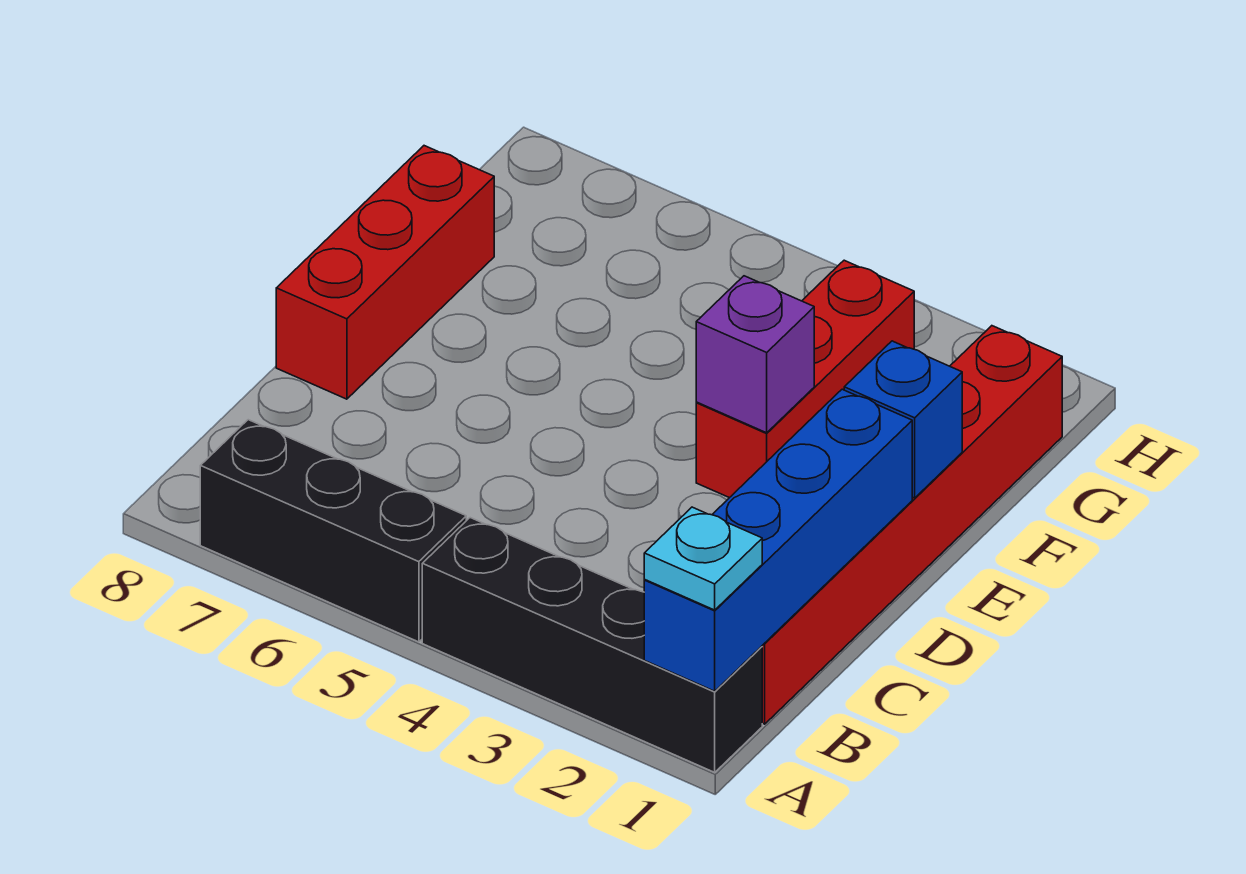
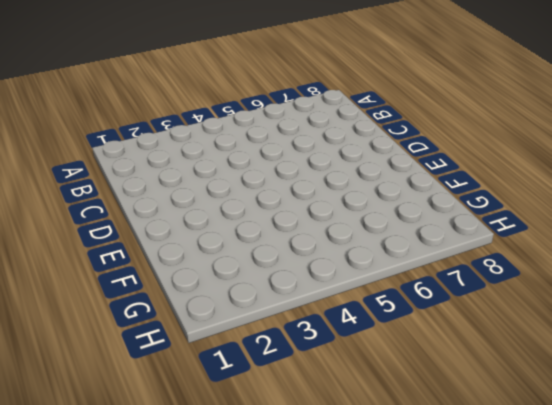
none -> black 1x4 brick [422,518,762,772]
none -> black 1x3 brick [200,420,466,642]

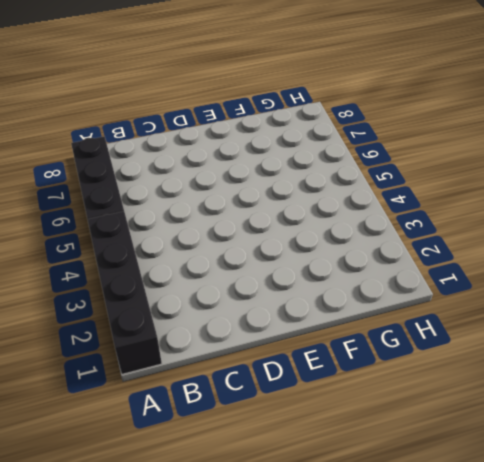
none -> red 1x6 brick [762,326,1062,724]
none -> red 1x3 brick [276,146,494,399]

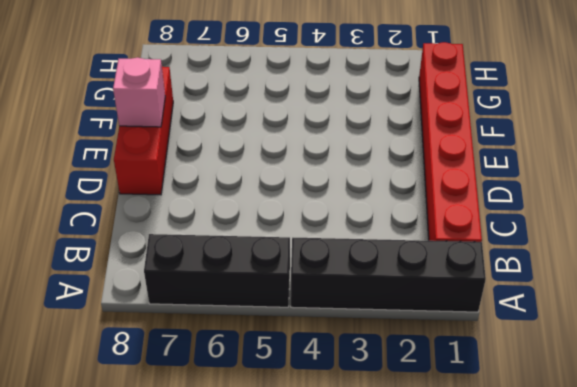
pink 1x1 brick [113,58,165,127] -> none
none -> red 1x3 brick [696,260,914,498]
none -> blue 1x4 brick [644,389,912,691]

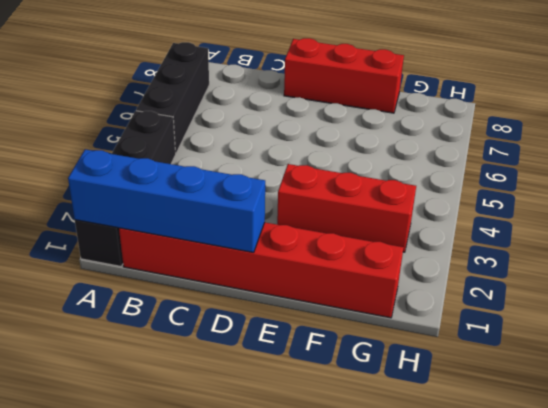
none -> blue 1x1 brick [844,341,962,498]
none -> purple 1x1 brick [696,276,814,433]

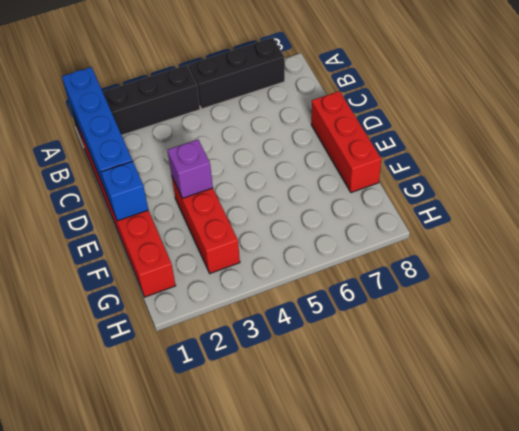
none -> cyan 1x1 plate [644,507,762,610]

